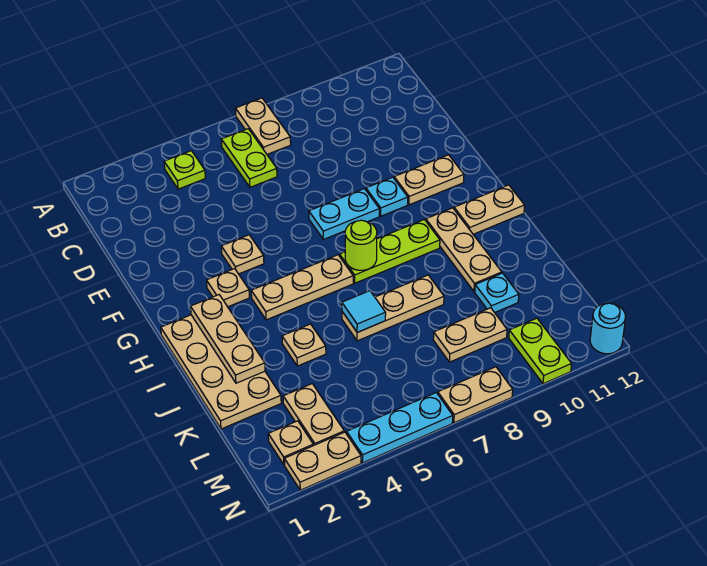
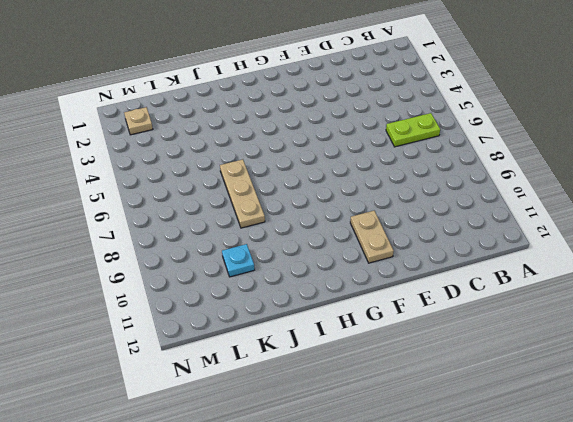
none -> tan 1x2 plate [236,98,291,154]
none -> lime 1x1 plate [164,151,205,189]
none -> tan 1x1 plate [221,235,264,274]

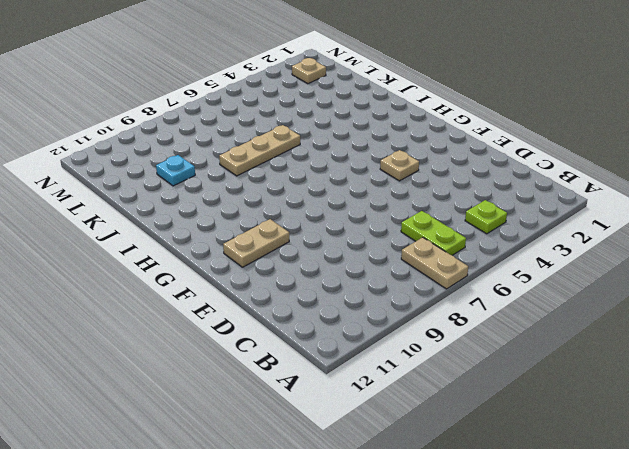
none -> cyan 1x2 plate [309,189,379,239]
none -> cyan 1x1 plate [366,177,408,216]
none -> tan 1x1 plate [206,269,249,307]

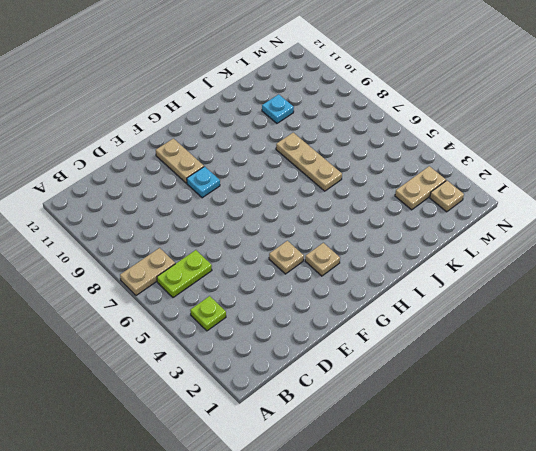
none -> cyan 1x2 plate [309,189,379,239]
none -> tan 2x4 plate [161,315,281,429]
none -> tan 1x3 plate [251,255,353,320]

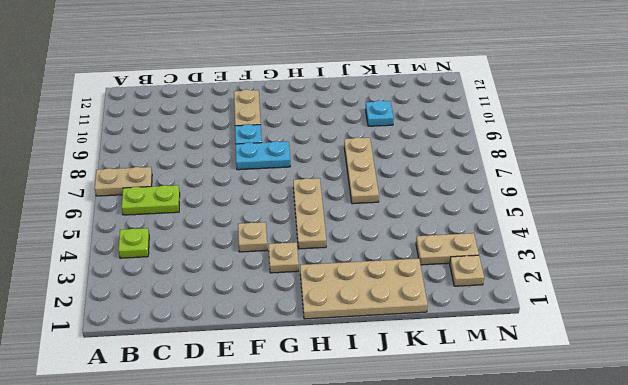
cyan 1x2 plate [236,141,290,170] -> cyan 1x2 plate turned to [309,189,379,239]
none -> lime 1x3 plate [340,220,440,283]
none -> tan 1x3 plate [426,208,502,292]
none -> tan 1x2 plate [454,185,525,234]

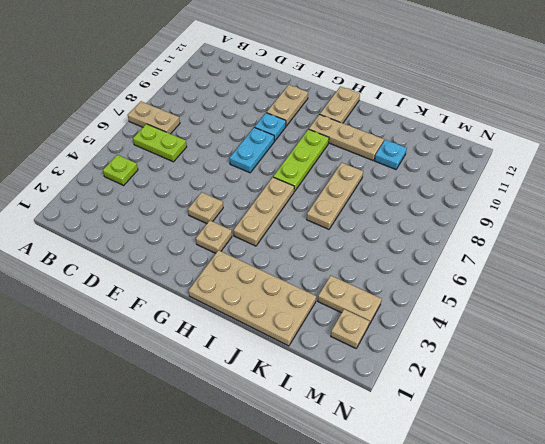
none -> tan 1x1 plate [282,324,326,366]
none -> tan 1x2 plate [433,308,507,362]
none -> lime 1x2 plate [509,318,572,384]

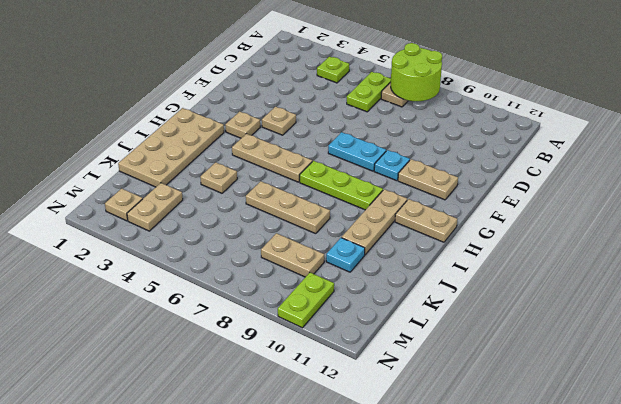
lime 2x2 round brick [391,43,442,102] -> none
none -> tan 1x2 plate [284,432,361,490]
none -> cyan 1x3 plate [347,393,453,463]
none -> tan 1x2 plate [438,367,513,423]

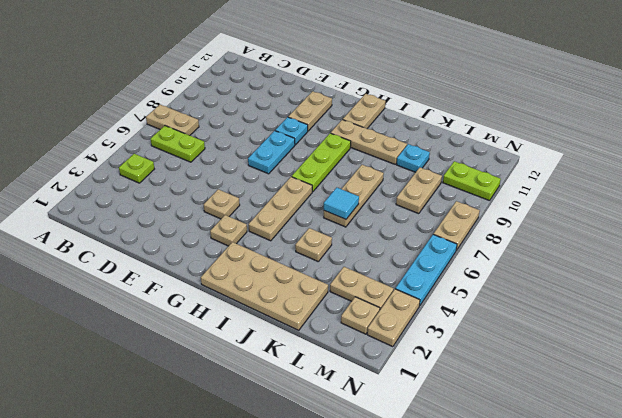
none -> cyan 1x1 round brick [590,303,626,354]
none -> tan 1x3 plate [191,295,265,383]
none -> lime 1x1 round brick [345,220,377,270]

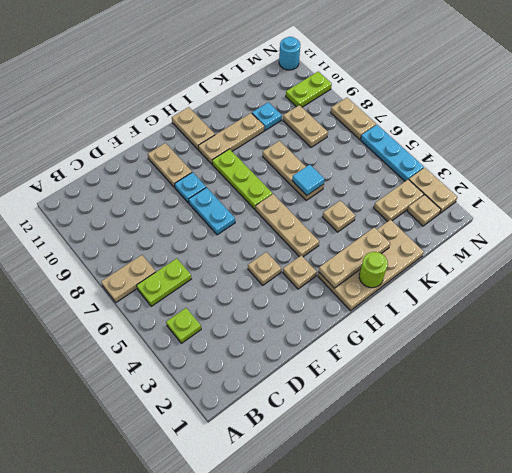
lime 1x1 round brick [359,252,388,288] -> lime 1x1 round brick moved to [345,220,377,270]

